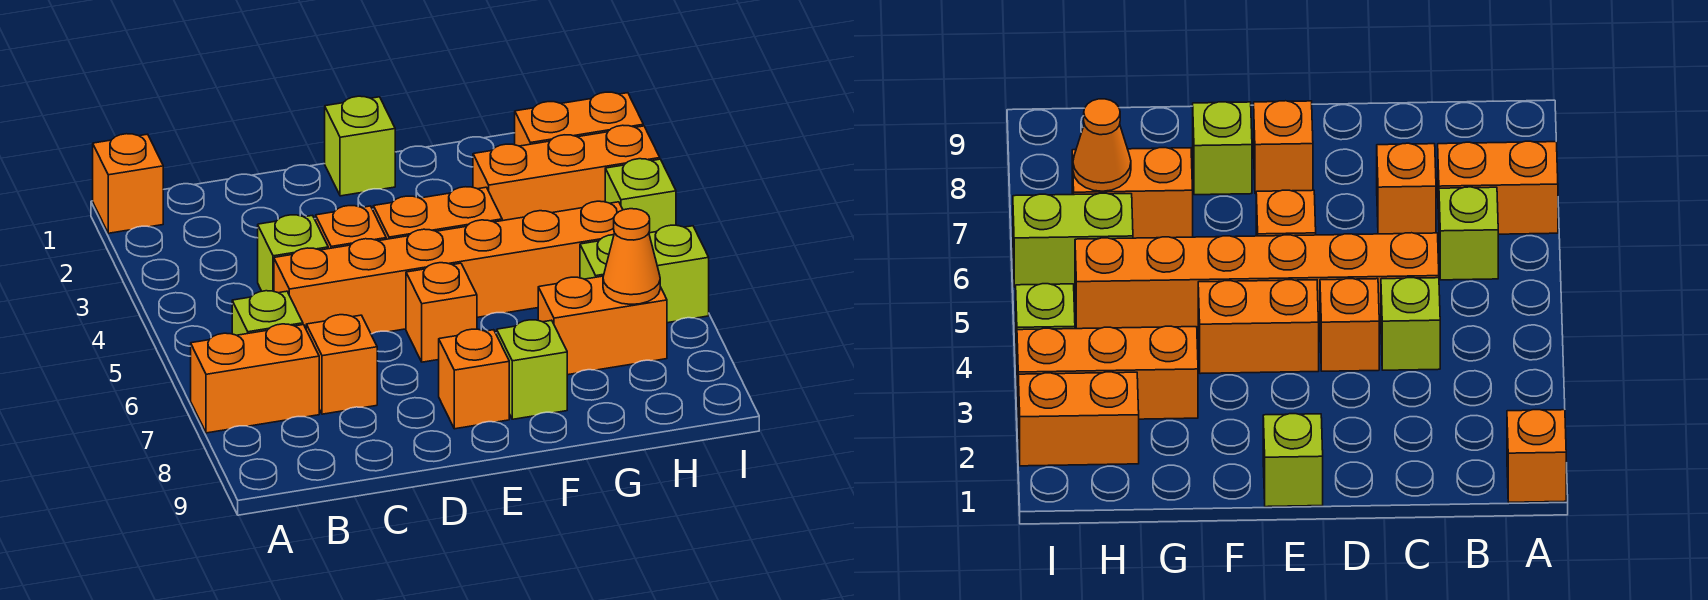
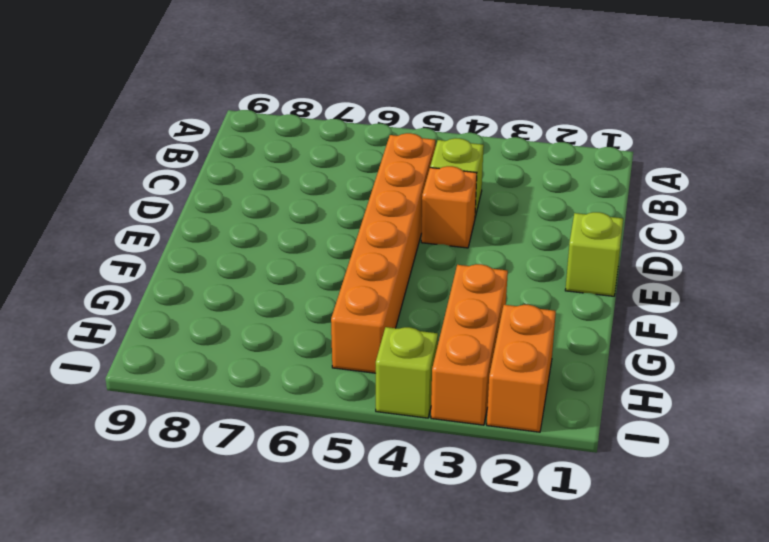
none -> orange 1x1 brick [93,134,163,233]
none -> orange 1x2 brick [191,324,319,433]
none -> lime 1x1 brick [232,291,303,335]

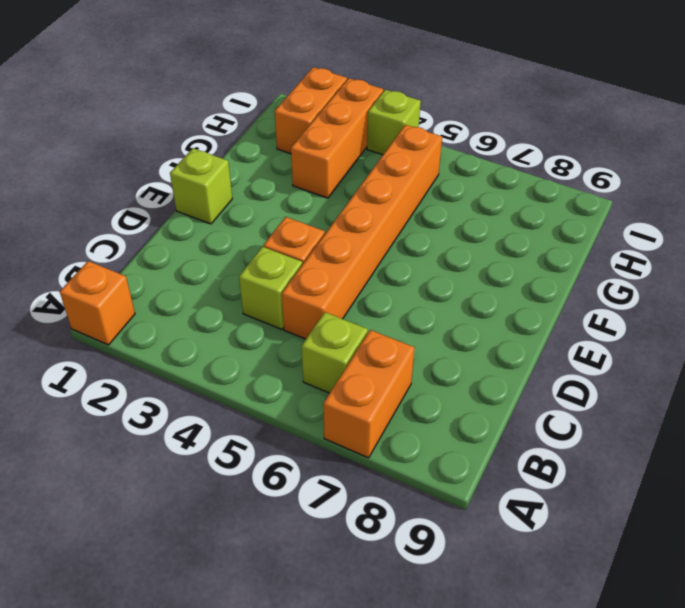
none -> orange 1x1 brick [306,315,377,414]
none -> orange 1x2 brick [373,187,502,239]
none -> orange 1x1 brick [406,263,477,362]

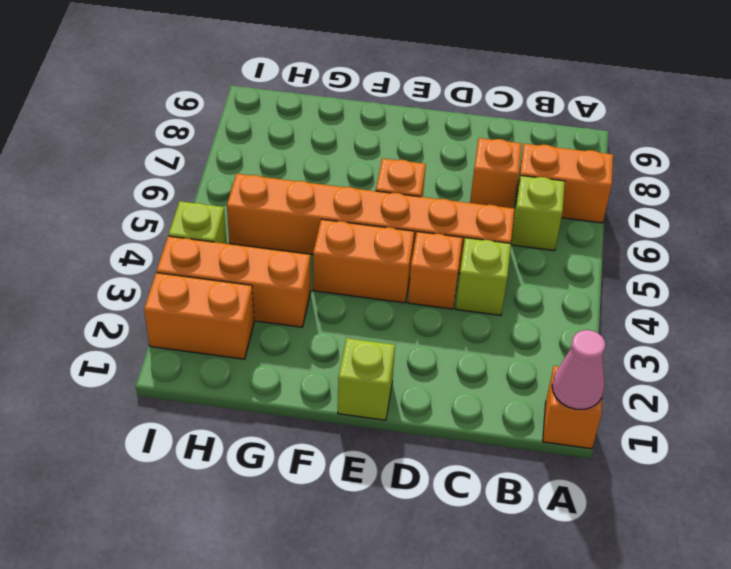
pink 1x1 cone [552,330,606,409] -> none
none -> orange 1x1 brick [439,329,509,429]
none -> lime 1x1 brick [497,320,567,419]
none -> orange 1x2 brick [538,276,667,375]

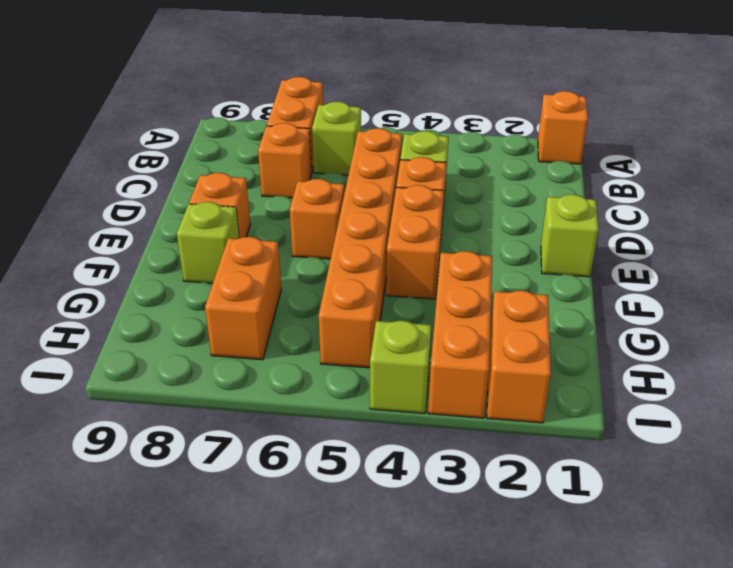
none -> lime 1x2 brick [580,225,709,323]
none -> orange 1x1 cone [603,209,660,304]

